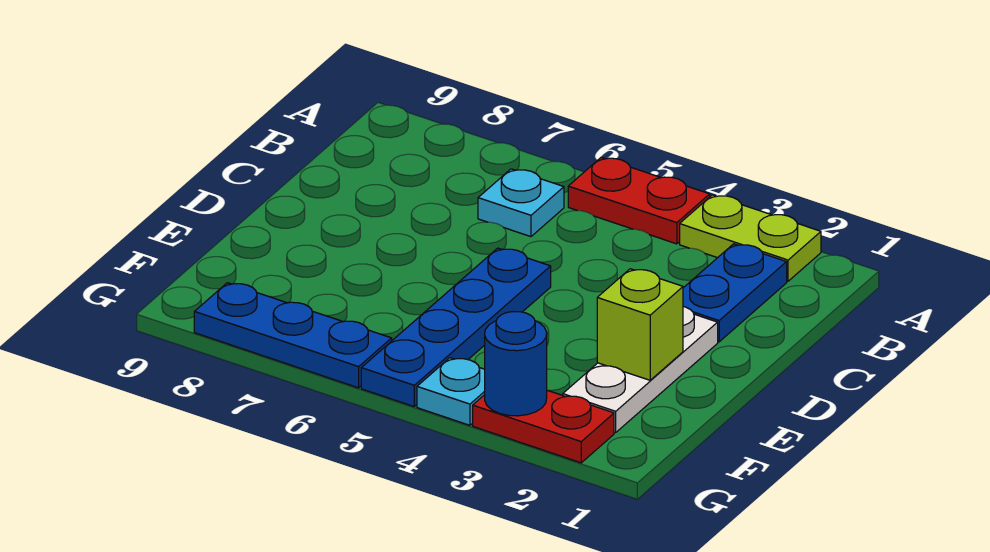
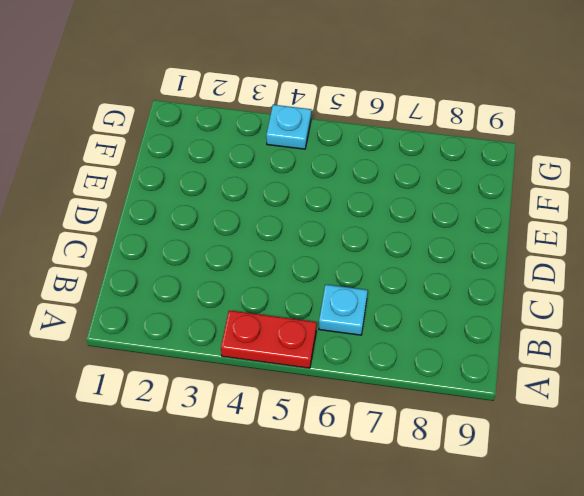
none -> lime 1x2 plate [680,195,821,281]
none -> blue 1x2 plate [683,244,787,342]

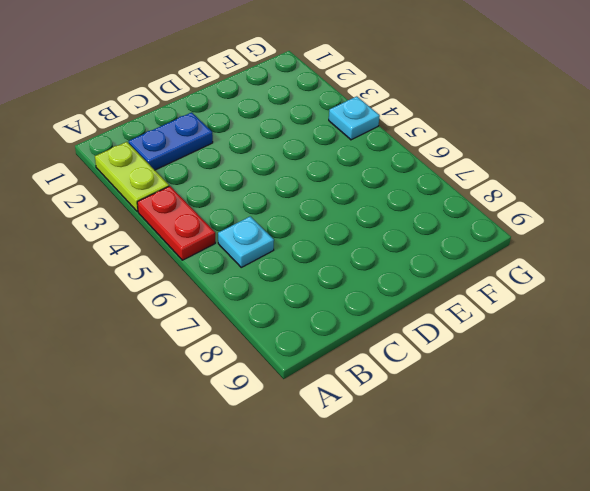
none -> white 1x3 plate [563,307,718,433]
none -> blue 1x4 plate [361,248,551,406]

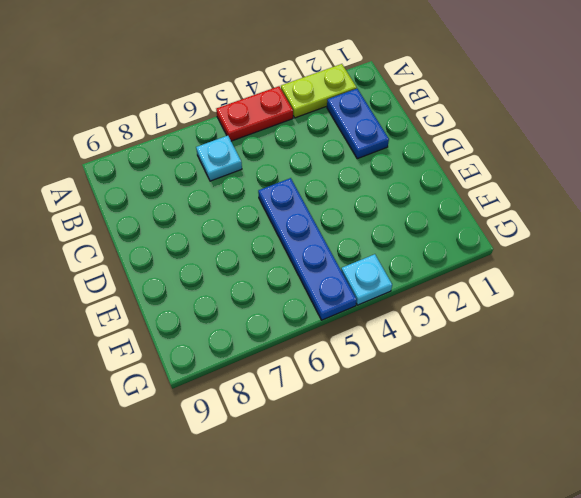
none -> white 1x3 plate [563,307,718,433]
none -> red 1x2 plate [473,390,614,463]

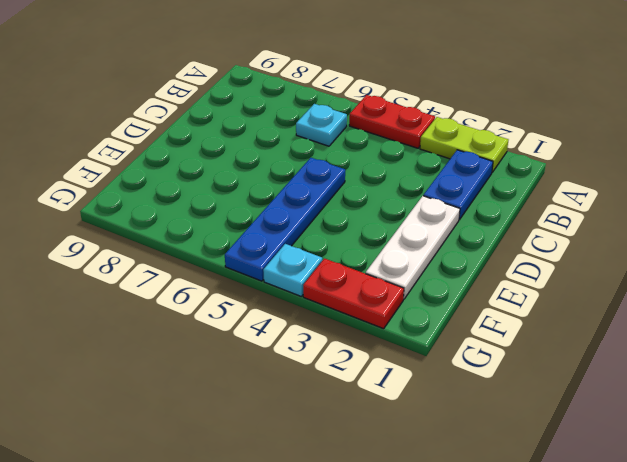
none -> blue 1x3 plate [194,283,392,388]
none -> lime 1x1 brick [597,269,683,380]

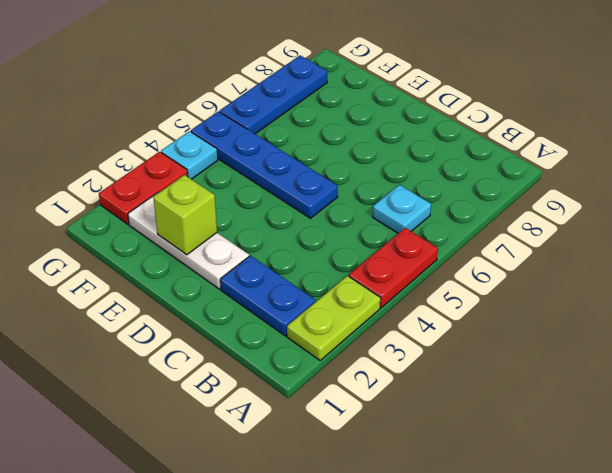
none -> blue 1x1 round brick [485,312,547,416]

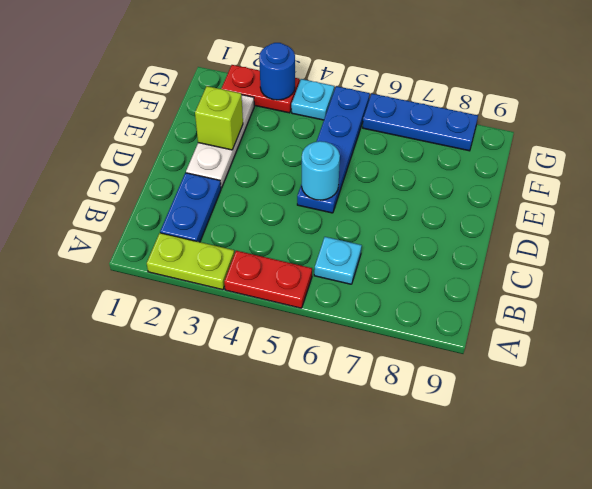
cyan 1x1 round brick [302,141,340,200] -> none

